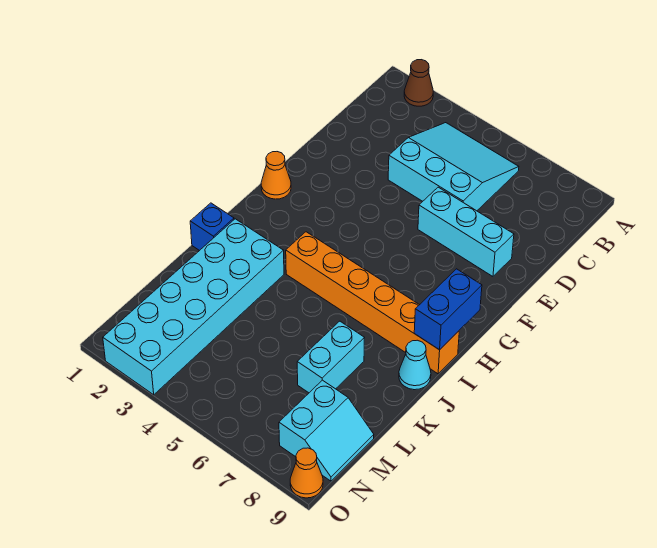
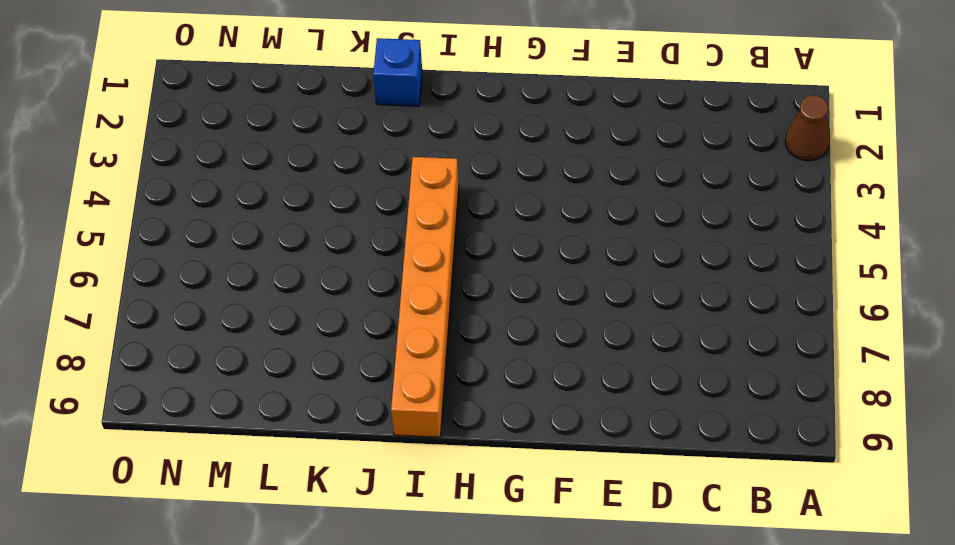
none -> cyan 3x3 slope [388,123,519,211]
none -> cyan 1x3 brick [418,187,514,276]
none -> orange 1x1 cone [261,152,291,199]

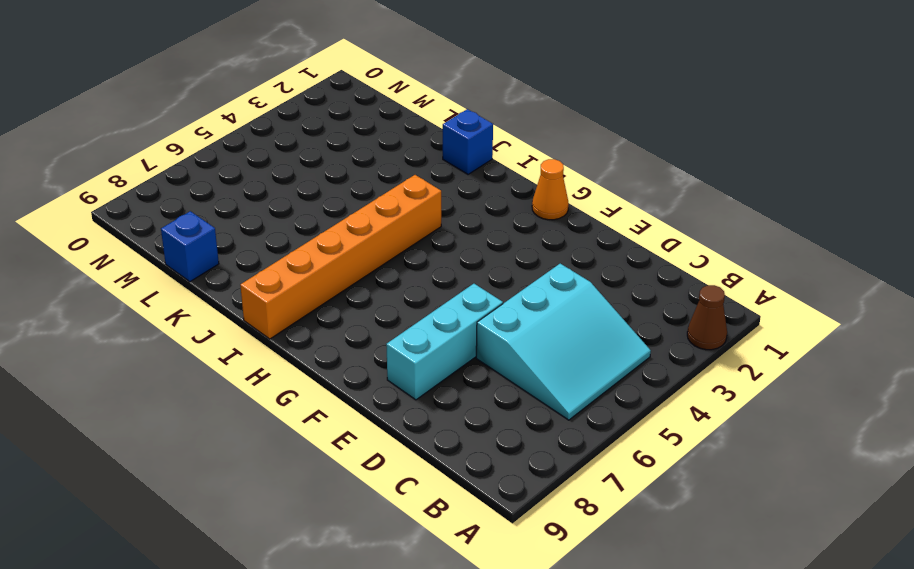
blue 1x1 brick [161,211,219,282] -> none
none -> cyan 2x6 brick [103,219,284,395]
none -> cyan 1x1 cone [399,340,431,390]
none -> cyan 1x2 brick [297,321,364,393]

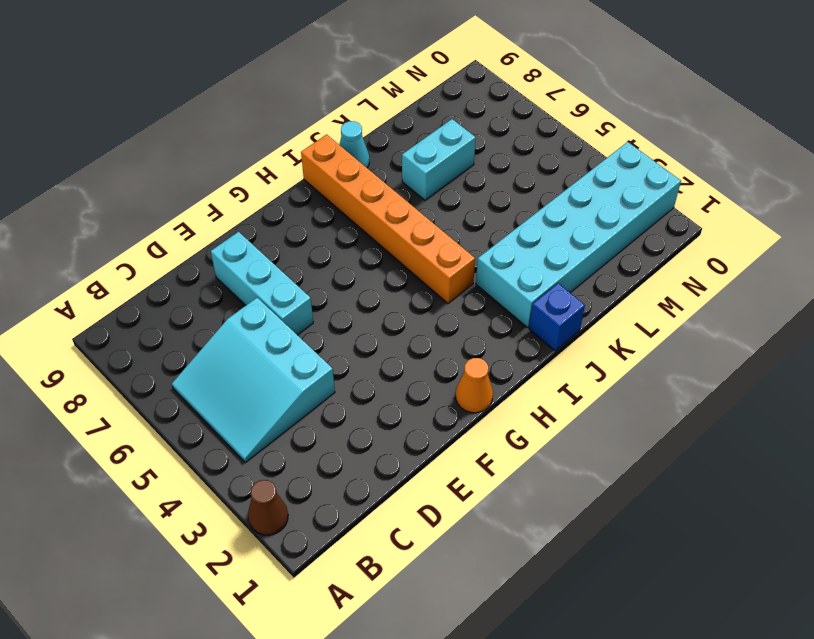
none -> cyan 2x2 slope [279,380,374,481]
none -> orange 1x1 cone [290,448,323,498]
none -> blue 1x2 brick [414,269,482,350]

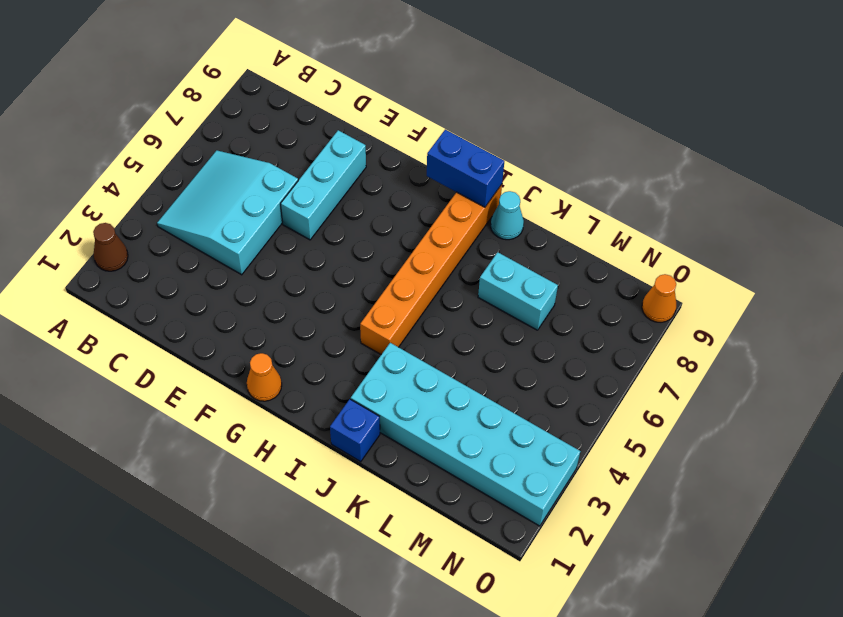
none -> cyan 2x2 slope [279,380,374,481]

